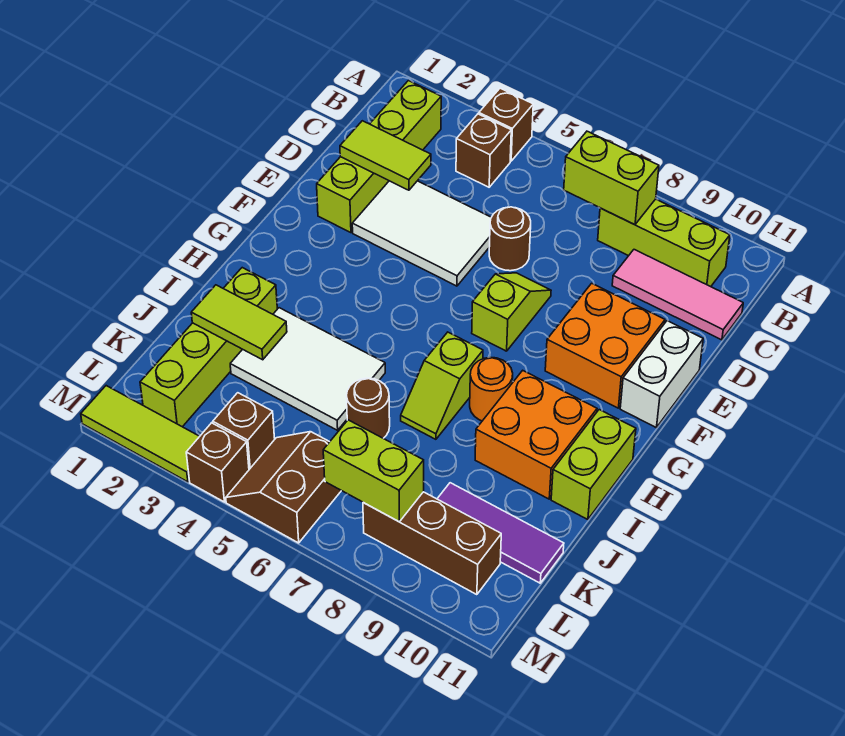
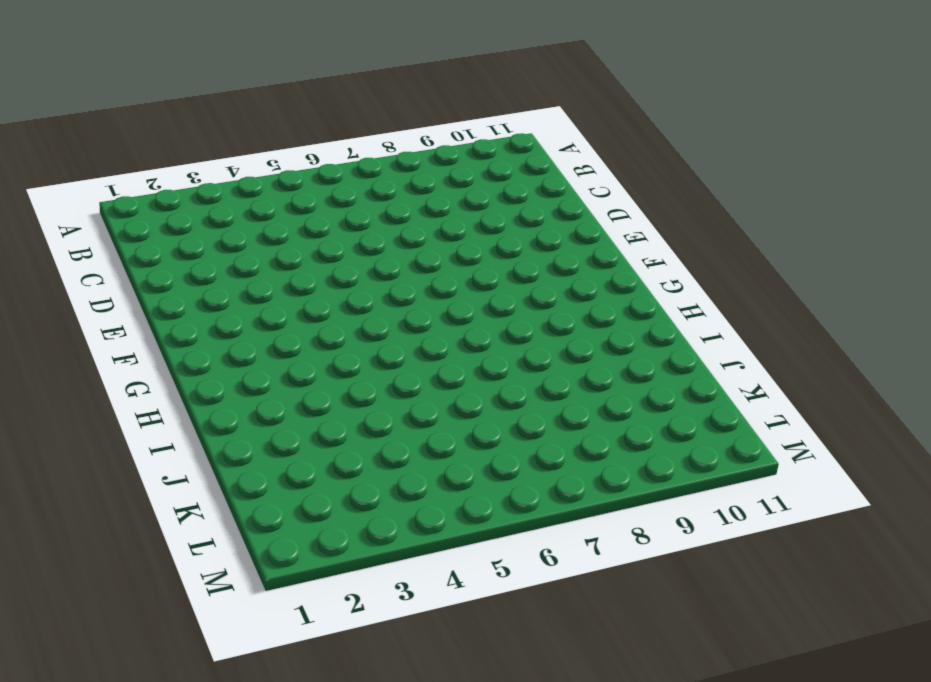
none -> brown 1x1 brick [479,88,533,161]
none -> lime 1x4 brick [317,81,441,233]
none -> brown 1x1 brick [456,114,511,187]

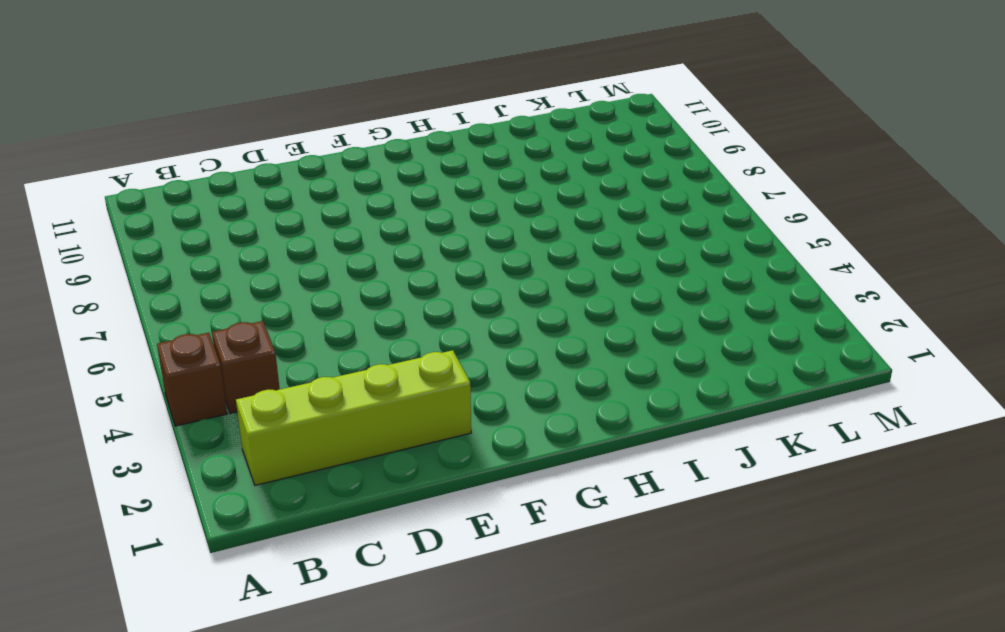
none -> lime 1x3 brick [598,199,730,287]
none -> pink 1x3 tile [612,250,743,340]
none -> white 2x3 tile [352,181,491,286]

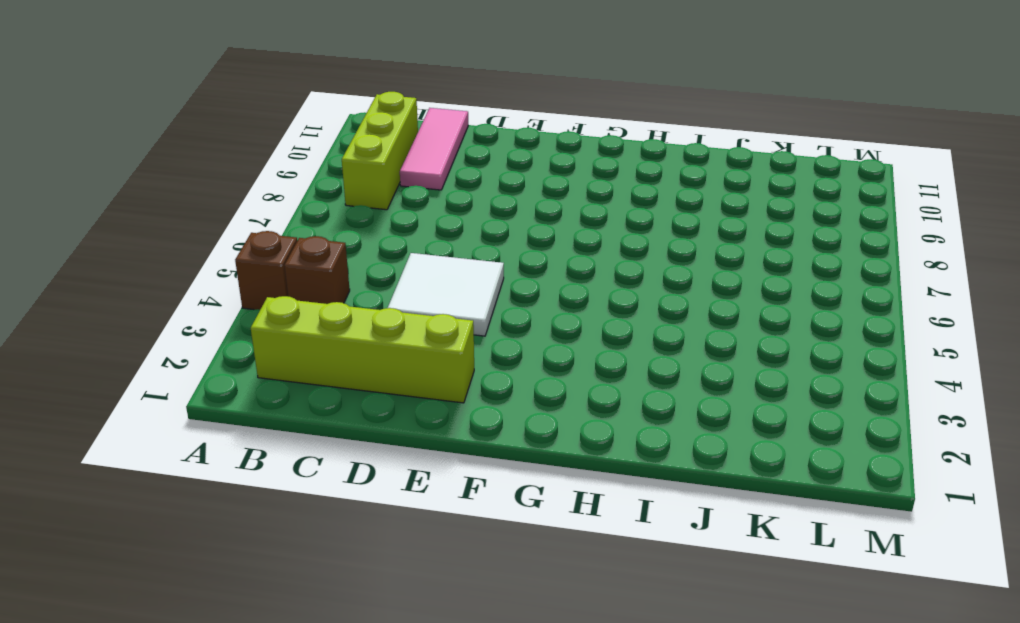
white 2x2 tile [388,253,504,336] -> white 2x3 tile [352,181,491,286]
none -> brown 1x1 round brick [489,207,531,271]
none -> lime 1x2 slope [472,273,551,351]
none -> orange 2x2 brick [545,283,665,408]

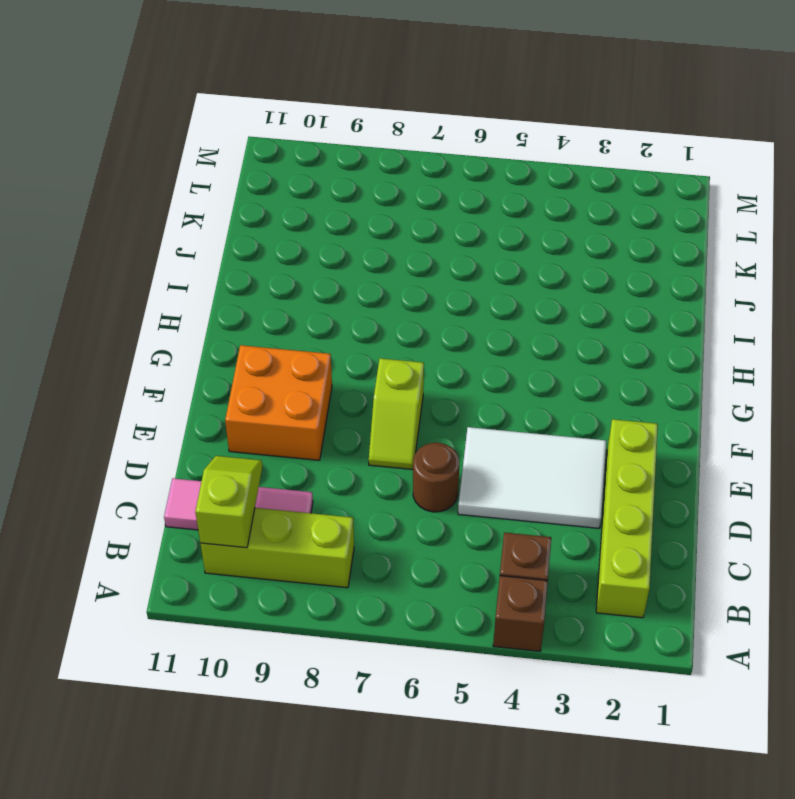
lime 1x2 slope [195,456,262,548] -> lime 1x2 slope moved to [401,332,483,439]
none -> white 1x2 brick [620,321,703,427]
none -> orange 1x1 round brick [470,357,513,421]
none -> orange 2x2 brick [475,370,597,499]

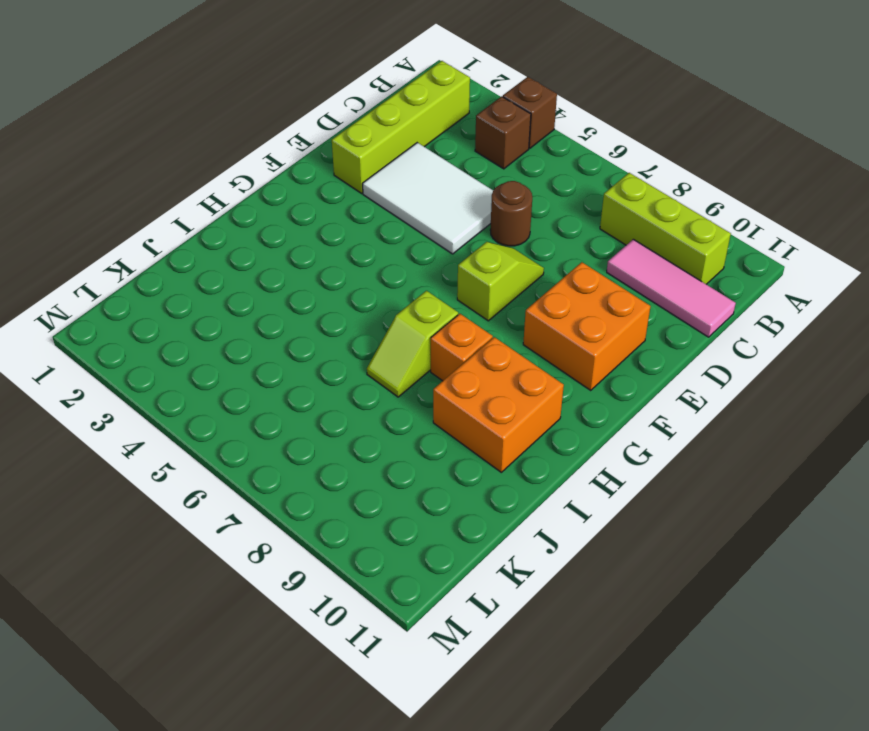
orange 1x1 brick [431,314,493,381] -> orange 1x1 round brick [470,357,513,421]
none -> white 1x2 brick [620,321,703,427]
none -> lime 1x2 brick [551,410,636,520]
none -> lime 1x4 brick [140,268,277,427]

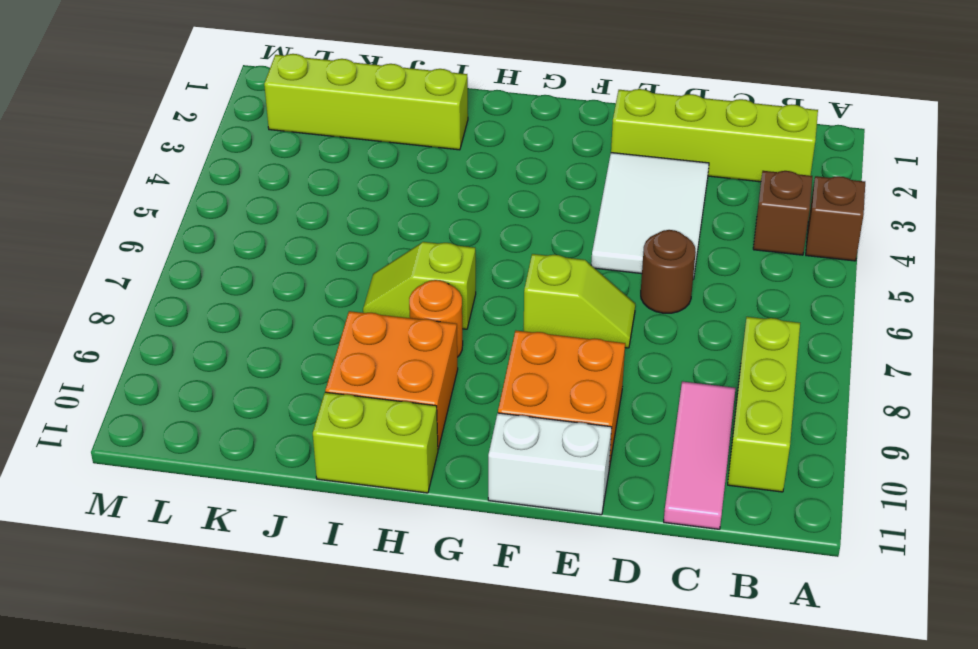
none -> white 2x3 tile [230,308,385,430]
none -> brown 1x1 round brick [347,378,390,438]
none -> purple 1x3 tile [437,483,564,583]

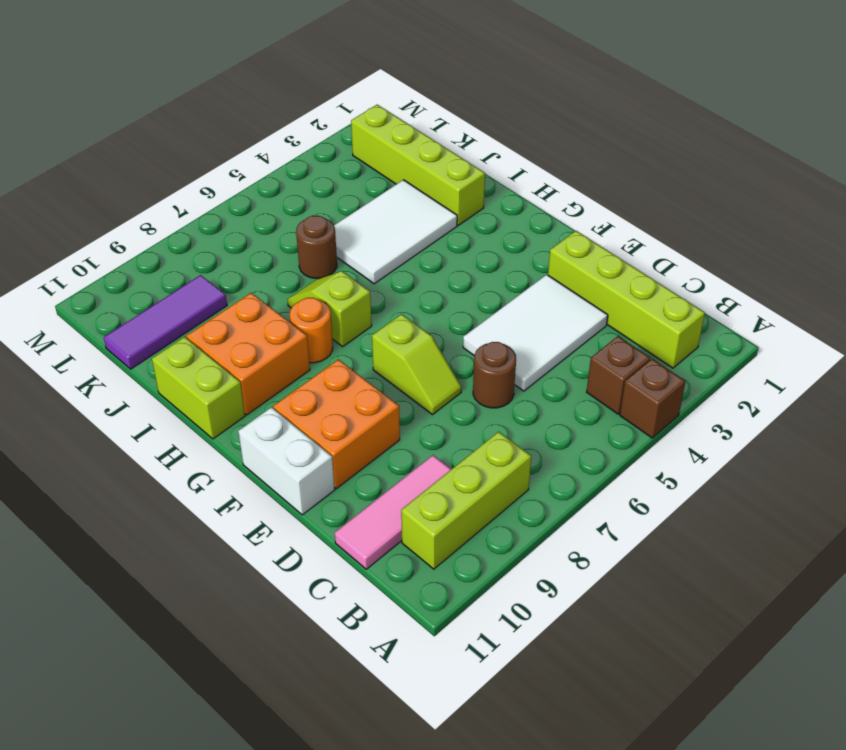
none -> brown 1x1 brick [213,393,275,469]
none -> brown 2x2 slope [226,432,341,543]
none -> brown 1x3 brick [363,492,501,595]

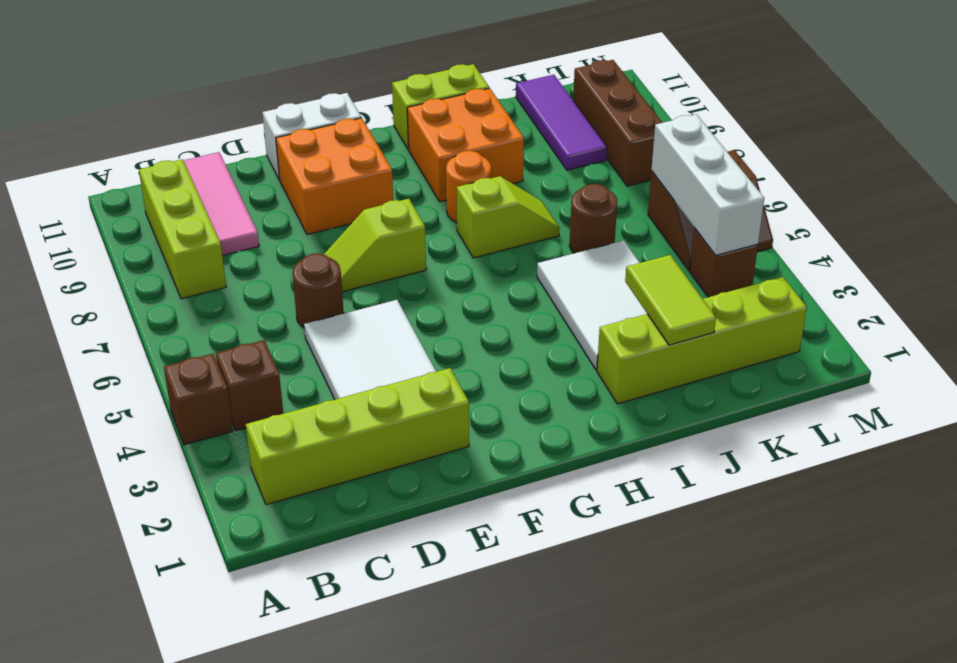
white 1x3 brick [652,115,764,255] -> none
none -> lime 1x3 tile [81,386,200,482]
none -> brown 1x1 brick [186,423,249,502]
none -> lime 1x2 brick [564,131,659,225]

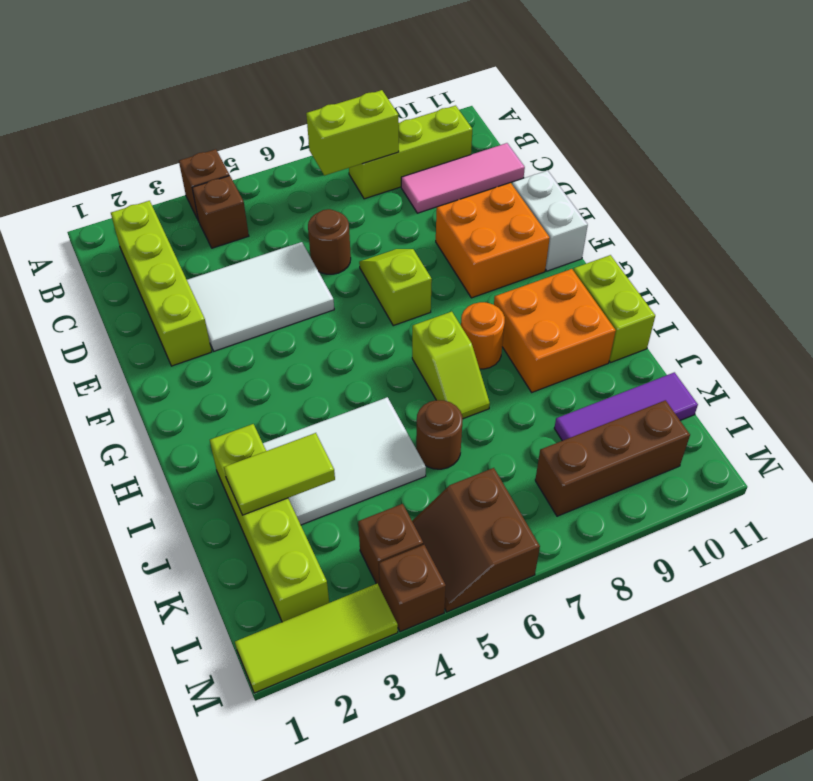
none -> lime 1x2 tile [340,121,431,190]
none -> lime 1x2 brick [323,420,424,522]

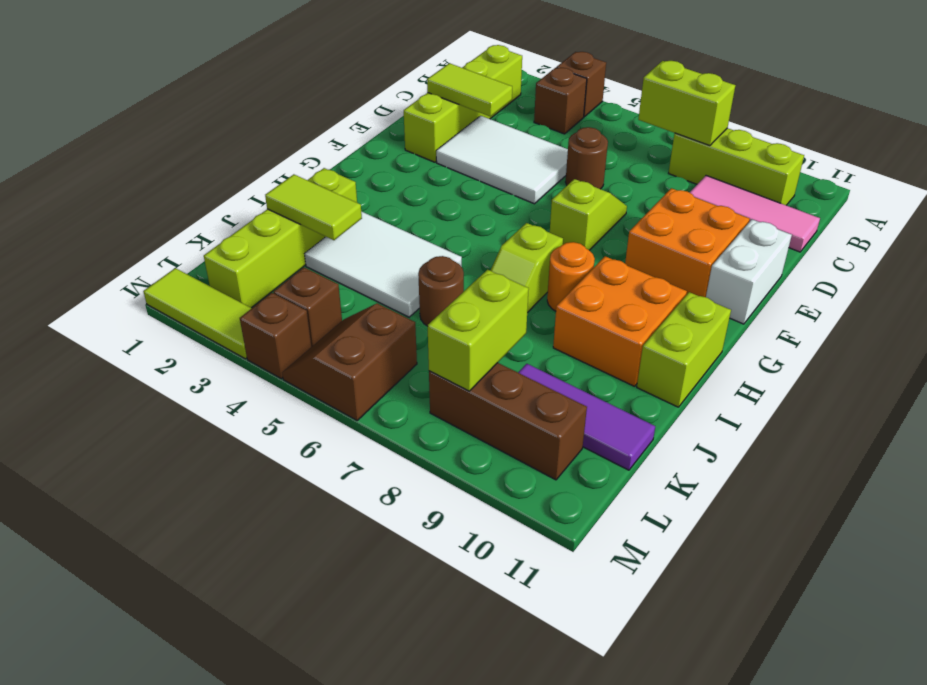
lime 1x2 brick [427,270,529,391] -> lime 1x2 brick turned to [323,420,424,522]

